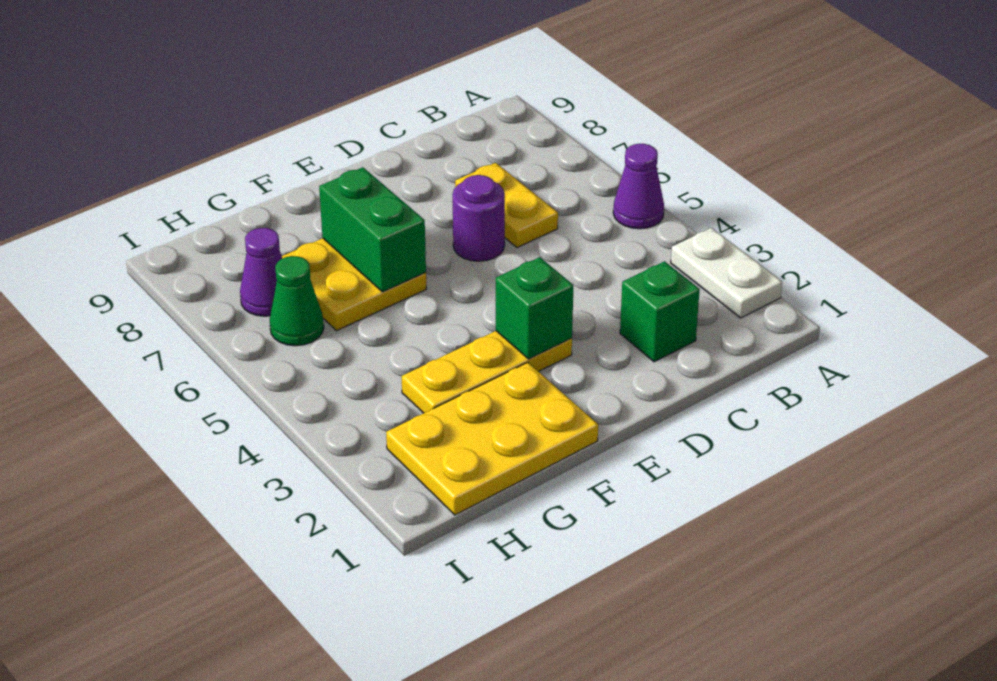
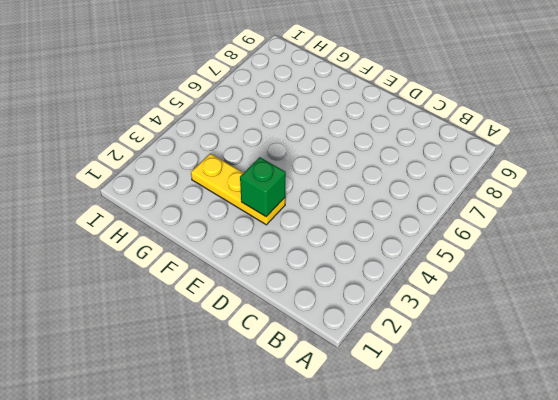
none -> white 1x2 plate [671,228,782,318]
none -> purple 1x1 cone [613,144,664,229]
none -> green 1x1 brick [620,261,700,362]

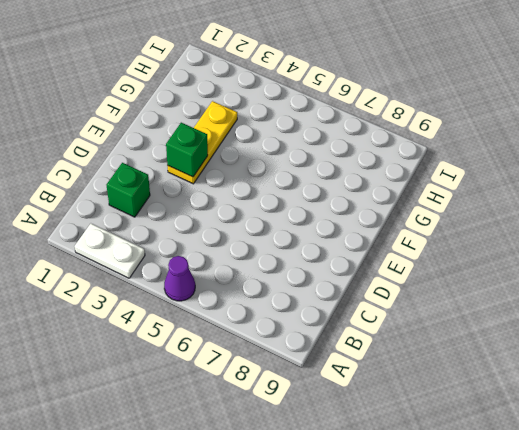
none -> yellow 1x2 plate [455,163,558,247]
none -> purple 1x1 round brick [453,175,505,261]
none -> yellow 2x3 plate [386,362,598,515]

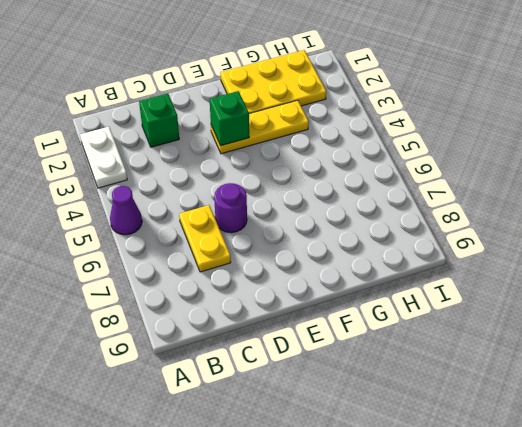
none -> yellow 2x2 plate [282,238,426,331]
none -> green 1x1 cone [270,256,324,346]
none -> purple 1x1 cone [240,228,282,316]

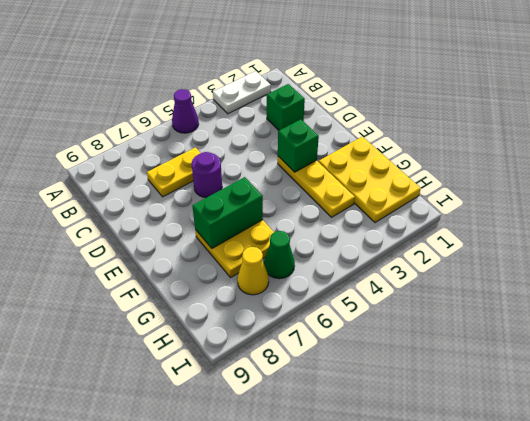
yellow 1x1 cone [237,247,269,295] -> purple 1x1 cone [240,228,282,316]

